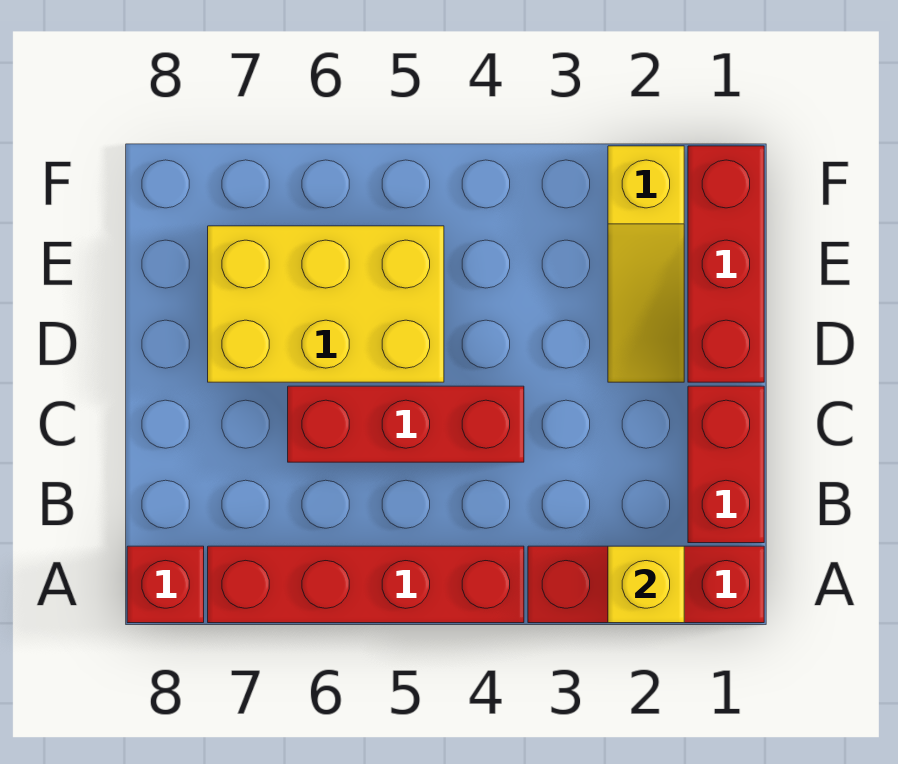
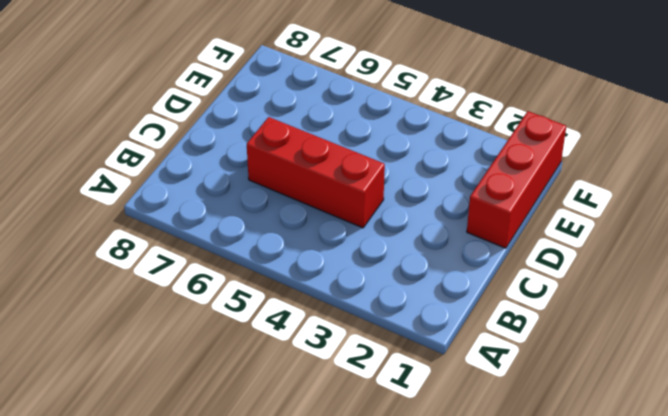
none -> red 1x3 brick [528,546,764,623]
none -> red 1x4 brick [208,546,524,623]

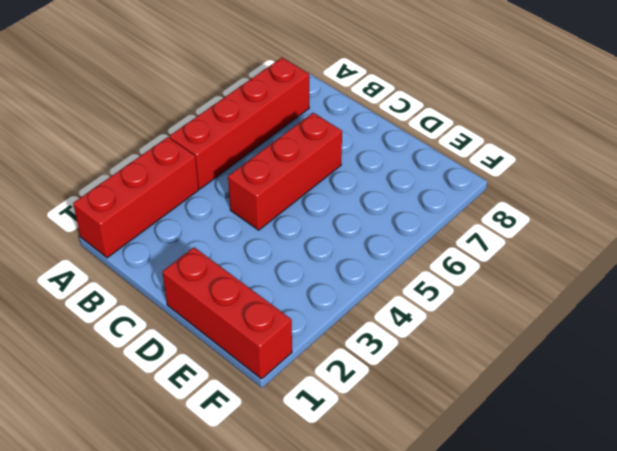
none -> red 1x1 brick [127,546,204,623]
none -> red 1x2 brick [688,386,764,543]

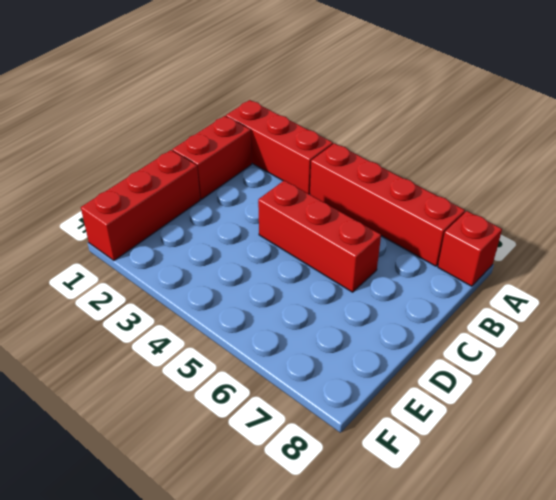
none -> yellow 1x3 slope [608,146,684,382]
none -> yellow 2x3 brick [208,226,444,382]

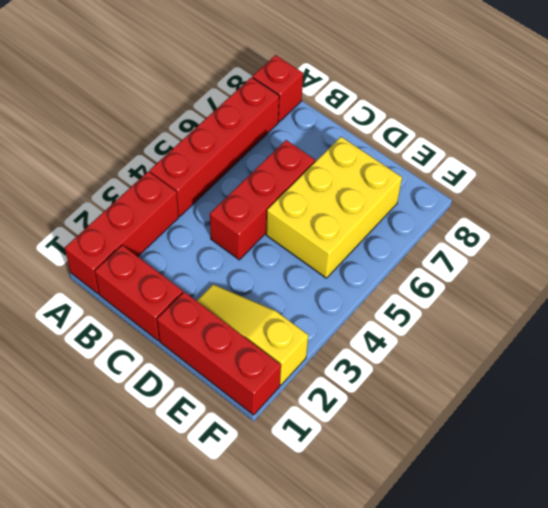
none -> yellow 1x1 brick [608,546,684,623]

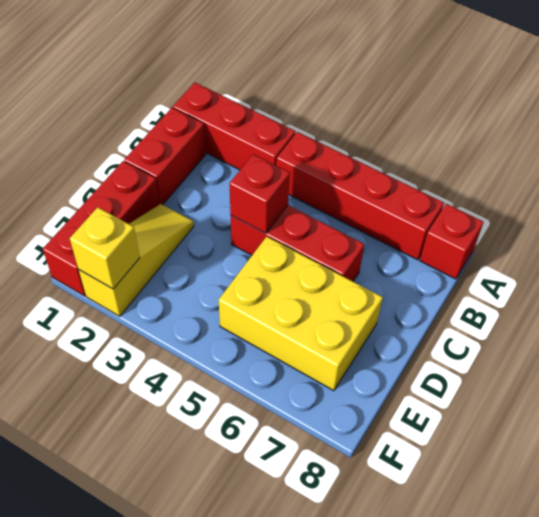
red 1x1 brick [230,154,290,233] -> none
yellow 1x1 brick [70,207,140,289] -> yellow 1x1 brick moved to [608,546,684,623]

